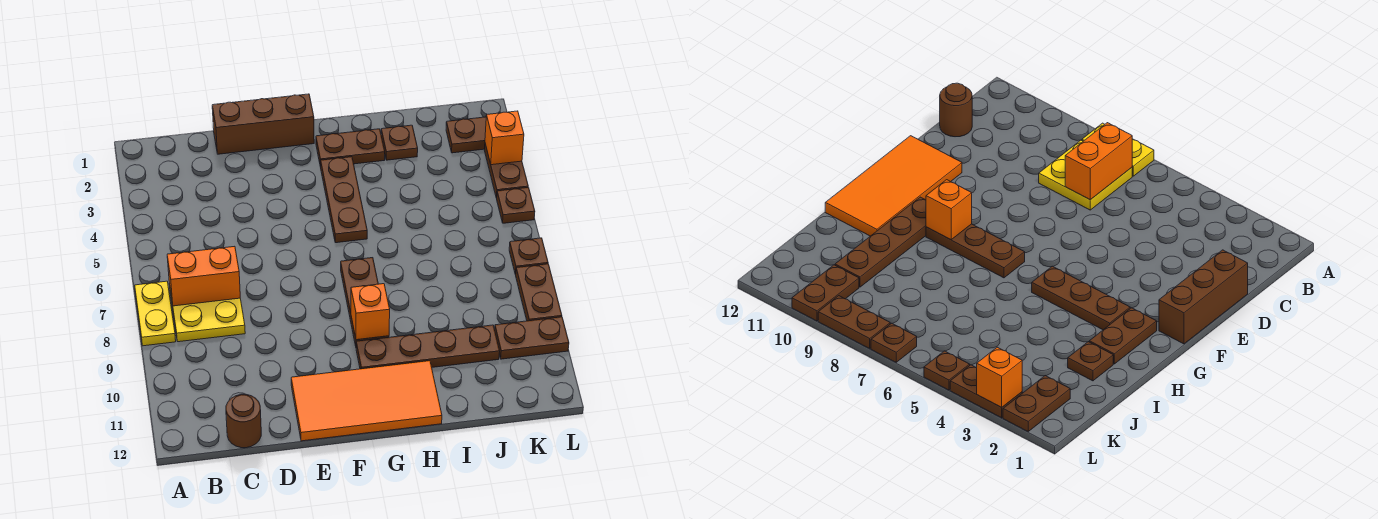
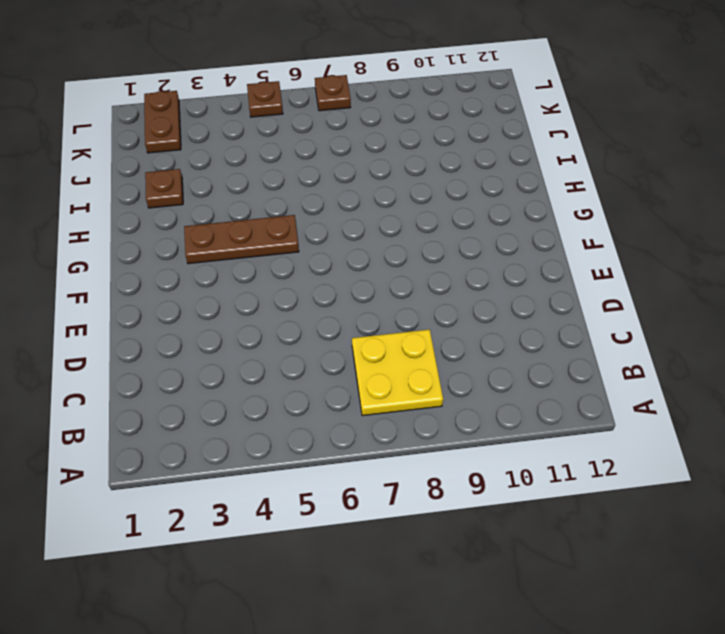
none -> yellow 1x2 plate [135,281,176,346]
none -> brown 1x1 round brick [226,394,261,448]
none -> brown 1x3 brick [212,94,314,154]

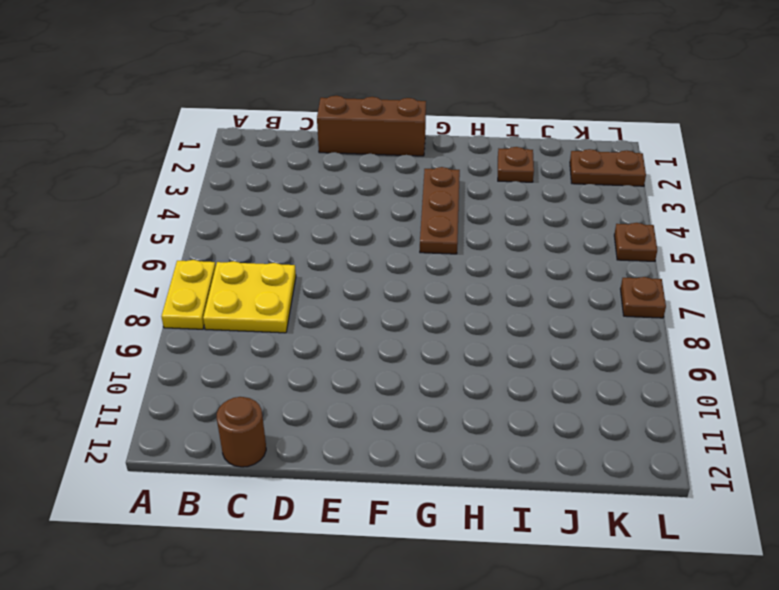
none -> orange 2x4 tile [291,361,442,441]
none -> brown 1x2 plate [316,129,385,167]
none -> brown 1x3 plate [341,258,389,346]

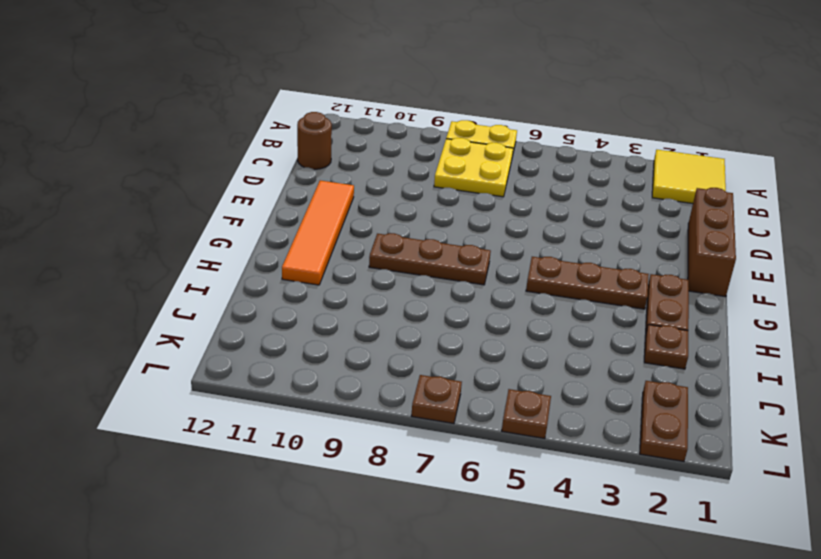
yellow 2x2 tile [652,150,726,204] -> none
orange 1x4 tile [282,181,354,285] -> orange 2x4 tile [291,361,442,441]
none -> brown 1x4 plate [356,325,500,369]
none -> brown 1x2 plate [495,317,569,359]
none -> brown 1x2 plate [484,144,528,198]

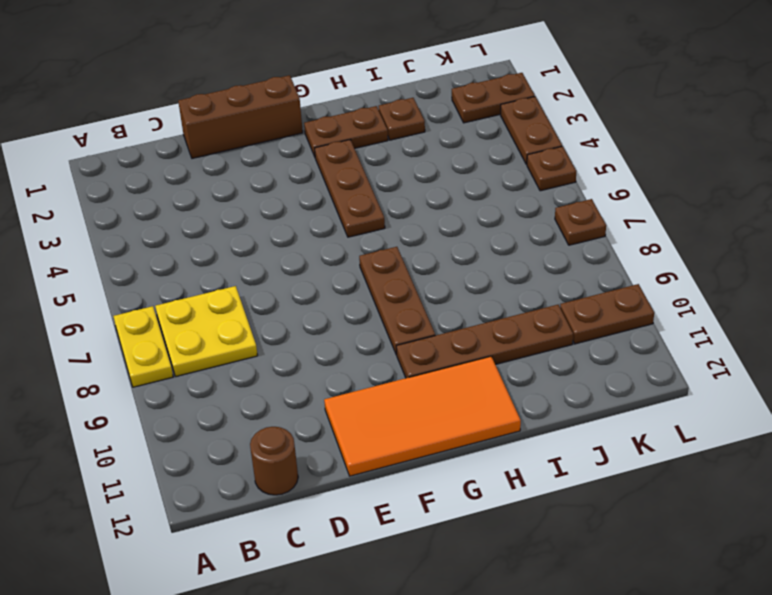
none -> brown 1x2 plate [516,264,562,321]
none -> orange 1x2 brick [167,246,240,306]
none -> orange 1x1 brick [351,284,390,340]

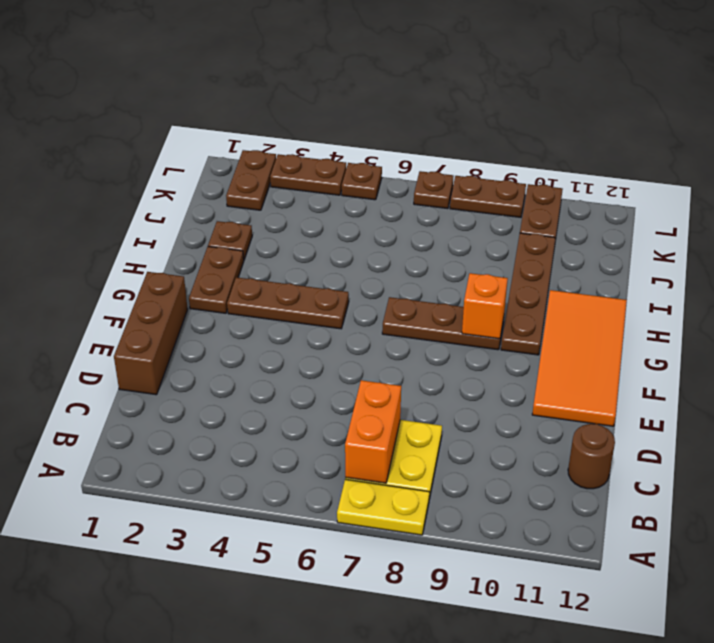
none -> orange 1x1 brick [485,111,524,165]

